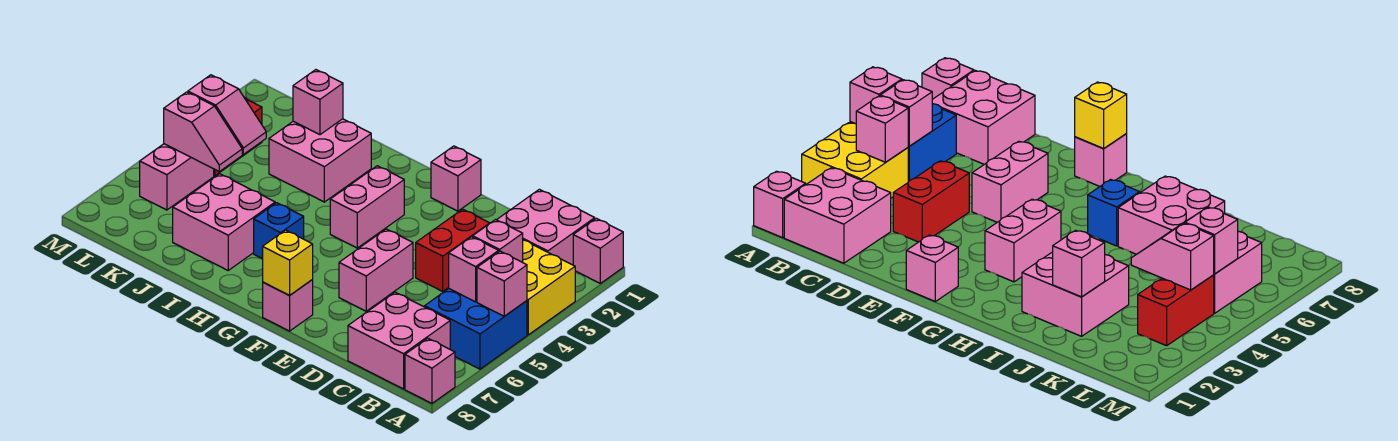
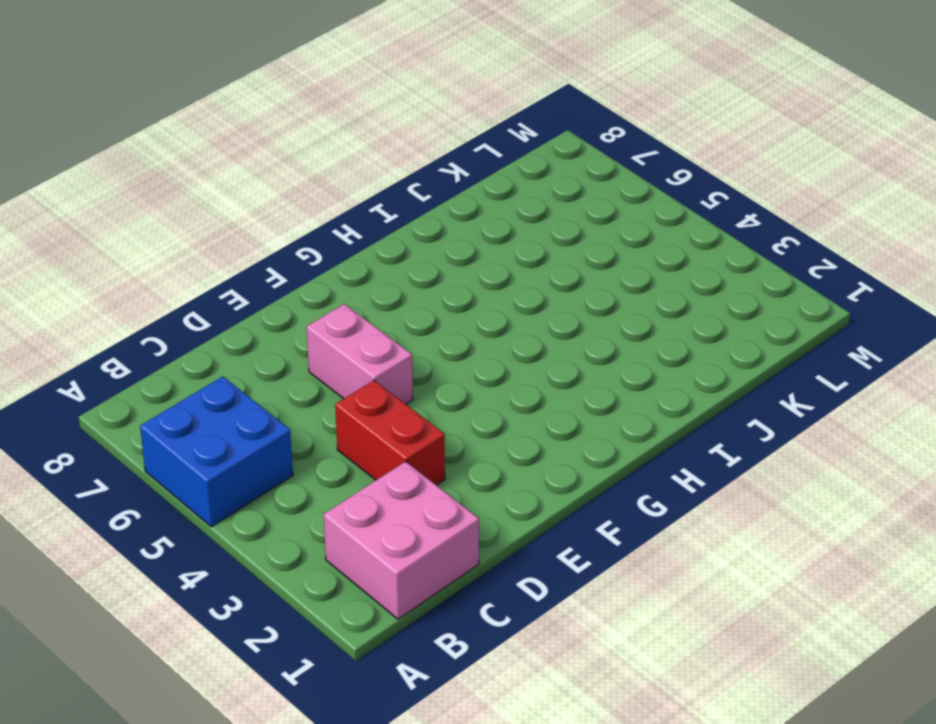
none -> pink 1x1 brick [573,218,623,283]
none -> yellow 2x2 brick [523,240,575,335]
none -> pink 1x1 brick [405,338,455,403]

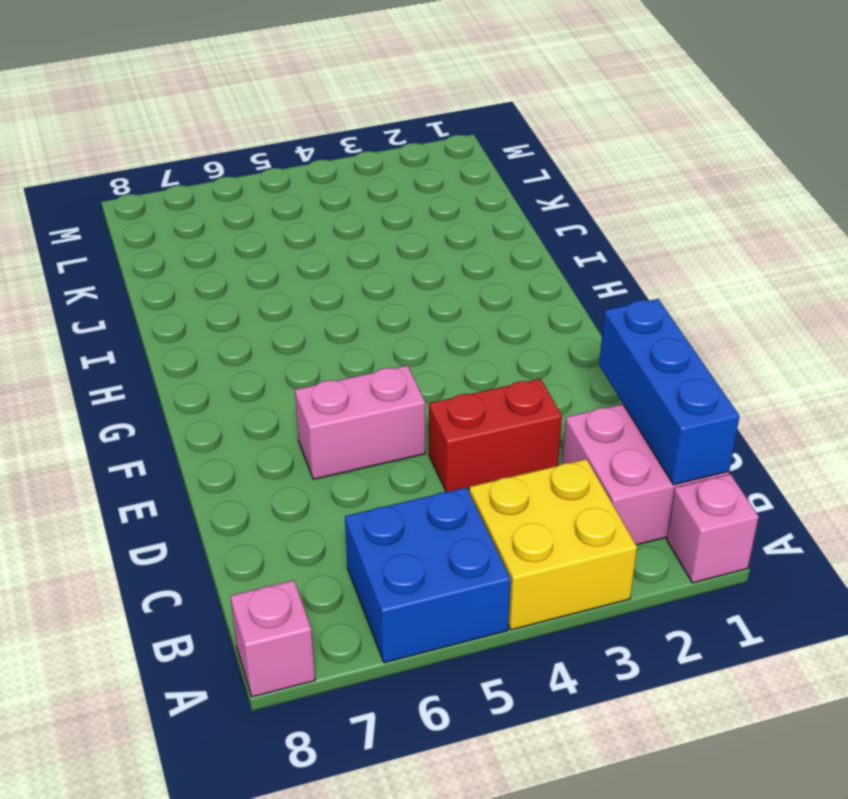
blue 1x3 brick [599,299,740,485] -> none
none -> pink 2x2 brick [348,292,450,389]
none -> pink 1x1 brick [431,146,481,211]
none -> pink 1x1 brick [263,280,313,331]

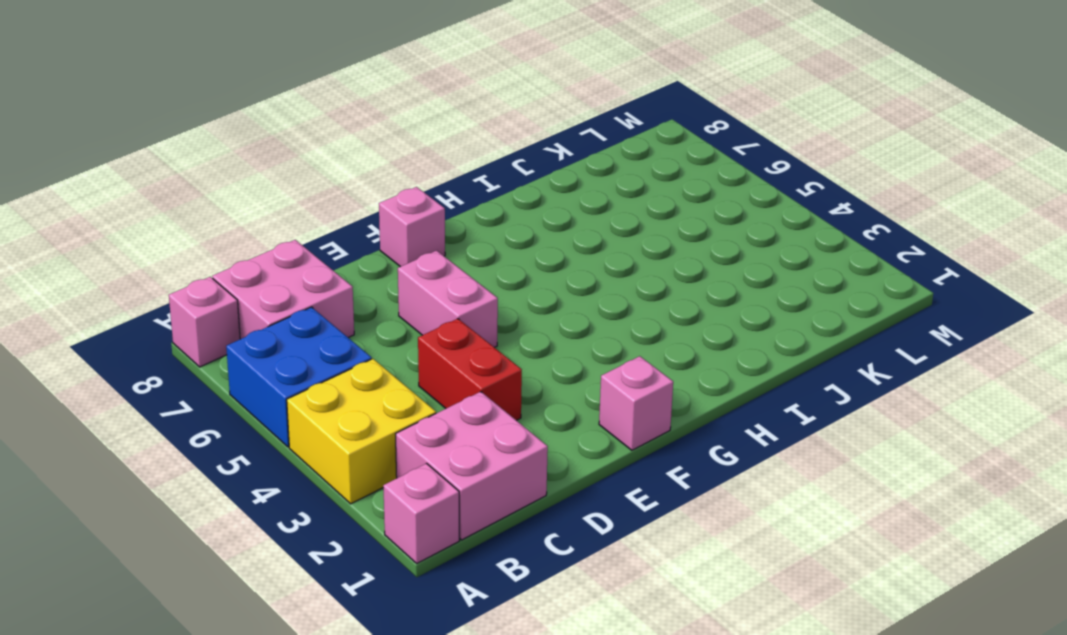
none -> pink 1x2 brick [330,166,404,248]
none -> blue 1x1 brick [254,203,304,259]
none -> pink 2x2 brick [269,119,371,202]

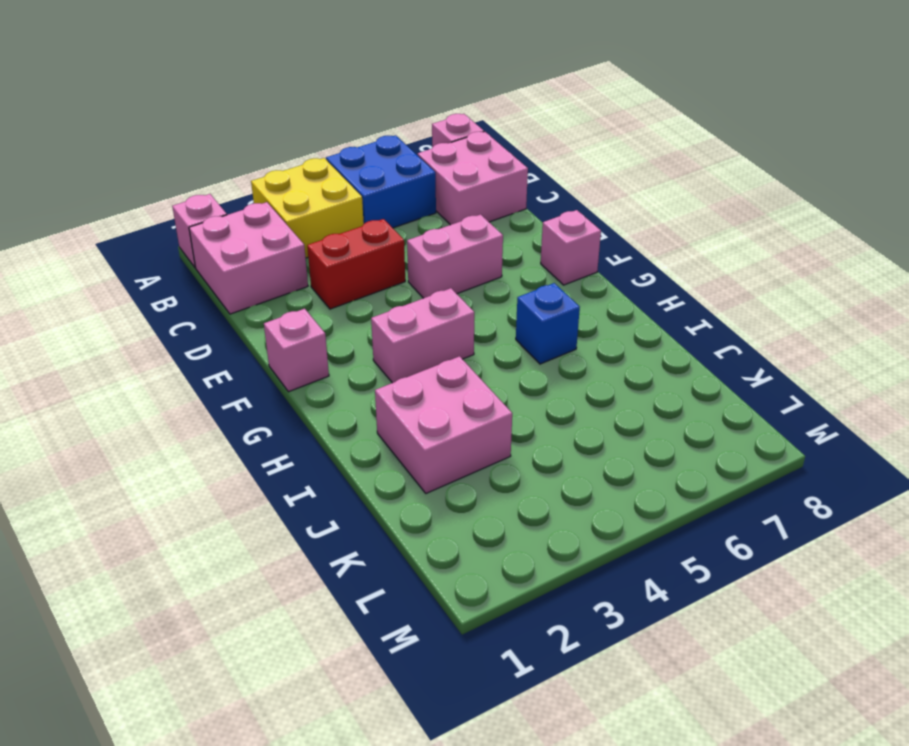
none -> pink 2x2 brick [173,174,275,270]
none -> red 1x2 brick [1138,275,1214,346]
none -> pink 1x2 brick [140,144,214,210]

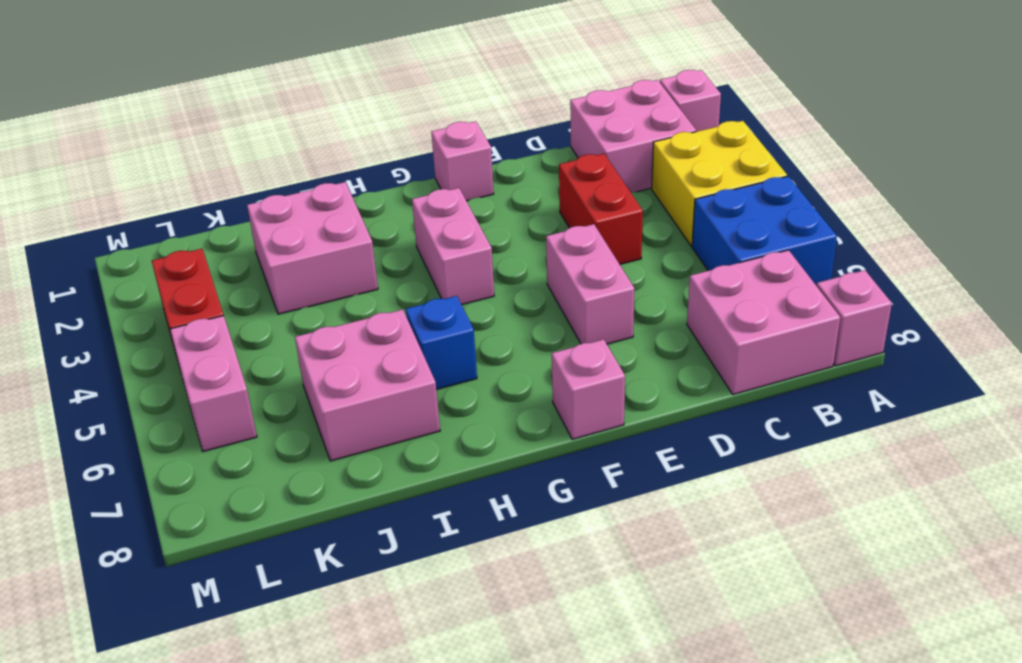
none -> pink 1x1 brick [477,251,527,316]
none -> pink 1x1 brick [473,220,523,262]
none -> pink 1x1 brick [449,237,499,302]

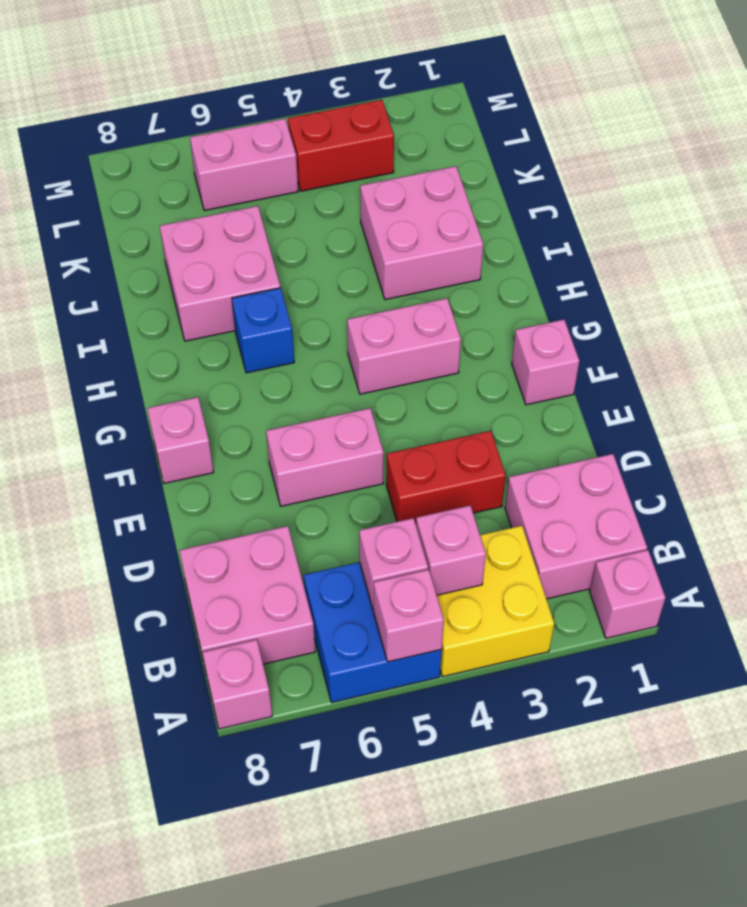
none -> yellow 1x1 brick [263,230,313,295]
none -> pink 1x1 brick [293,70,343,135]
none -> pink 1x2 slope [188,75,266,154]

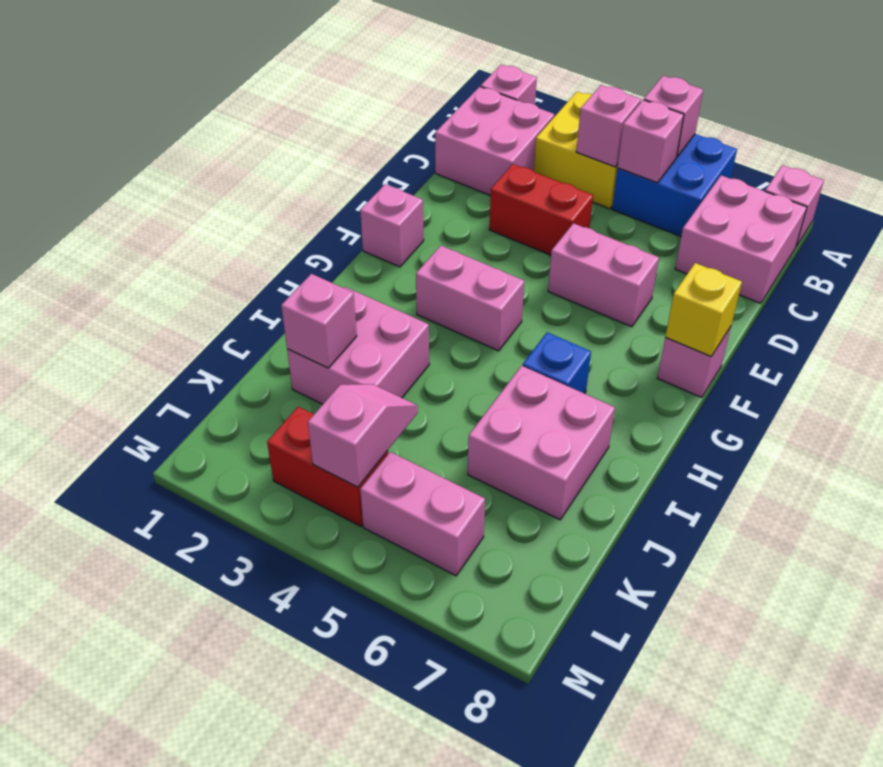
none -> pink 1x2 slope [164,92,242,171]

